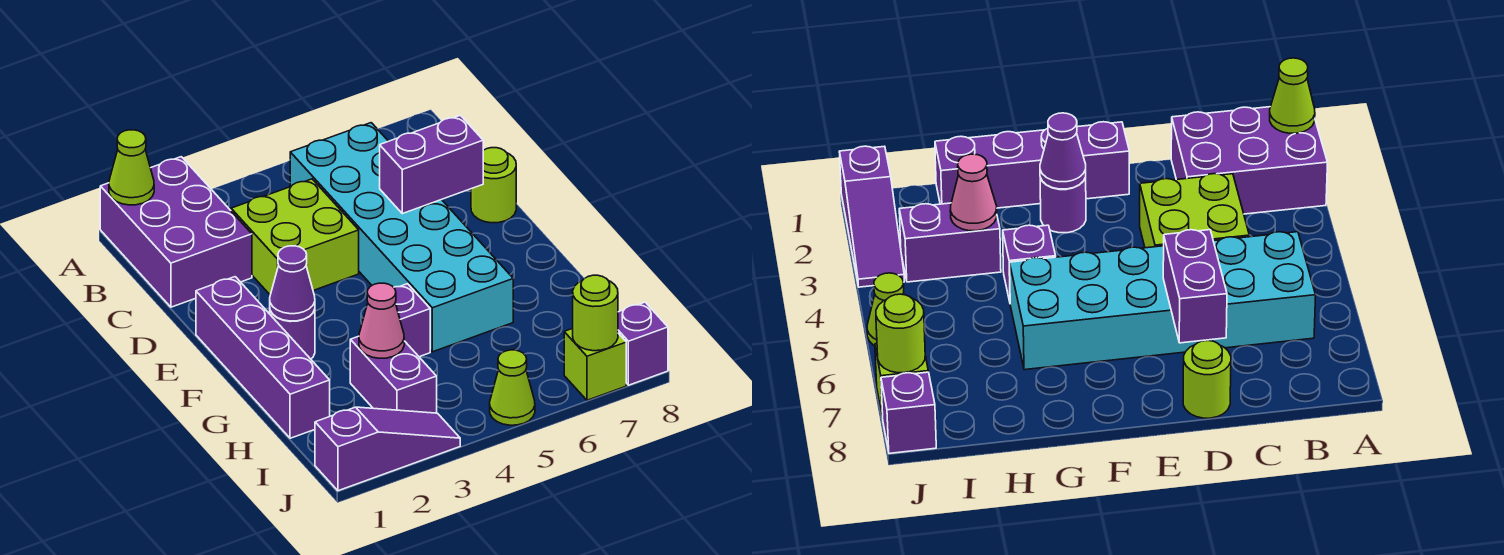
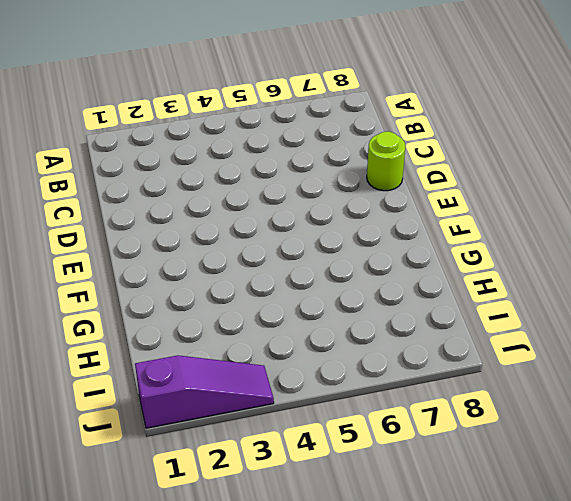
none -> purple 2x3 brick [100,157,252,307]
none -> cyan 2x6 brick [290,123,513,352]
none -> lime 2x2 brick [231,179,359,295]

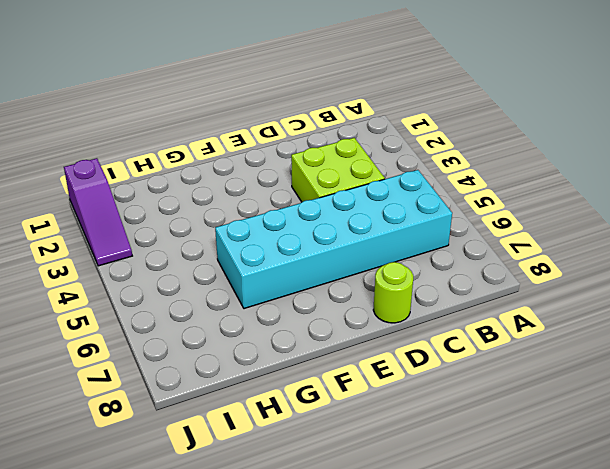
none -> purple 2x3 brick [100,157,252,307]
none -> purple 1x4 brick [196,277,330,438]
none -> purple 1x1 round brick [270,310,315,359]

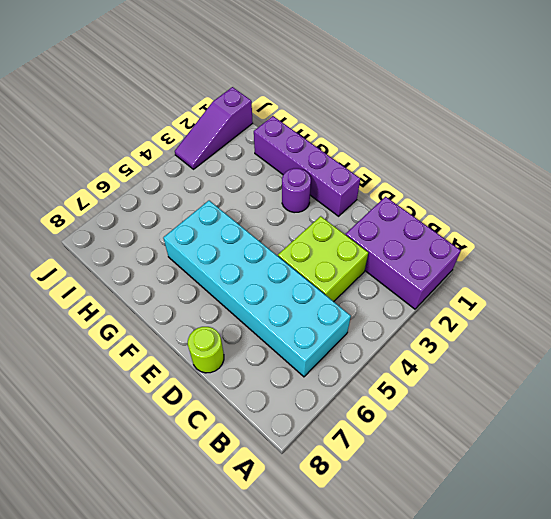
none -> purple 1x1 brick [394,284,430,357]
none -> purple 1x2 brick [350,336,437,413]
none -> lime 1x1 cone [490,350,535,425]

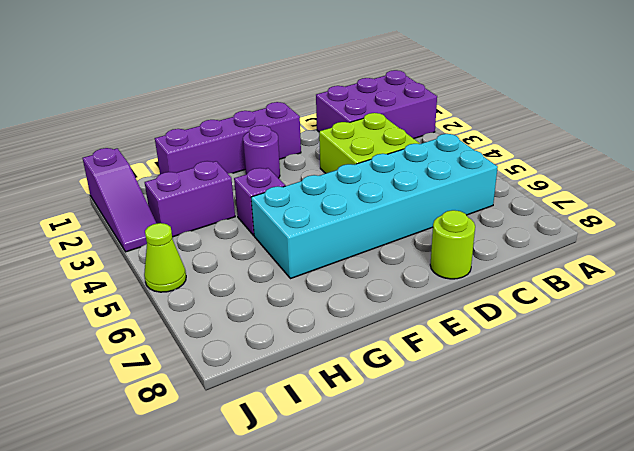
none -> lime 1x1 brick [564,328,626,400]
none -> purple 1x1 brick [618,302,668,385]
none -> lime 1x1 cone [109,130,154,205]

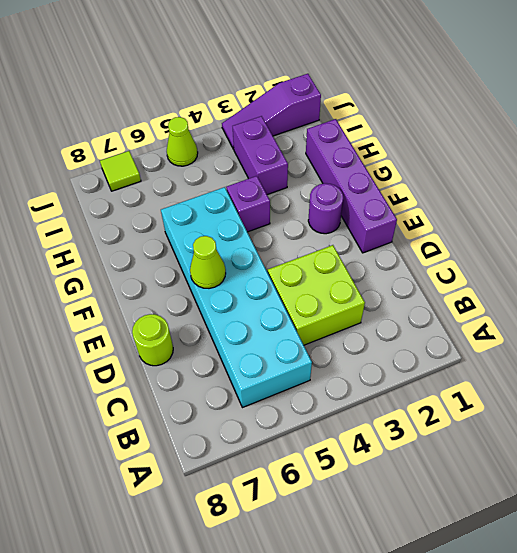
lime 1x1 cone [190,236,226,288] -> lime 1x1 cone moved to [109,130,154,205]
lime 1x1 tile [100,151,141,191] -> lime 1x1 brick [564,328,626,400]
none -> purple 2x3 brick [100,157,252,307]
none -> purple 1x1 brick [618,302,668,385]
none -> purple 1x2 brick [380,115,483,214]

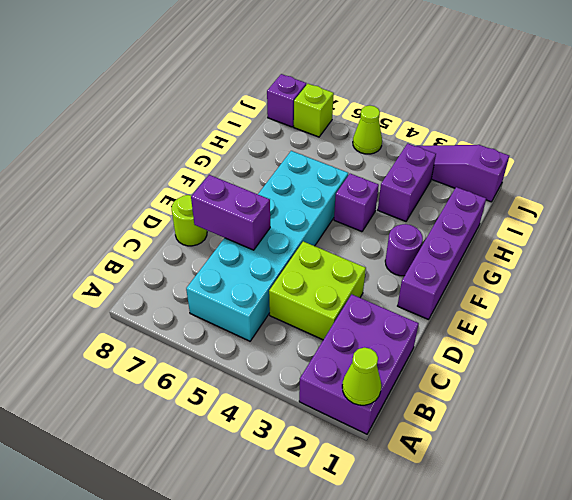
none -> purple 1x1 cone [270,246,315,321]
none -> pink 1x1 cone [359,283,404,358]
none -> lime 1x1 round brick [573,275,618,351]

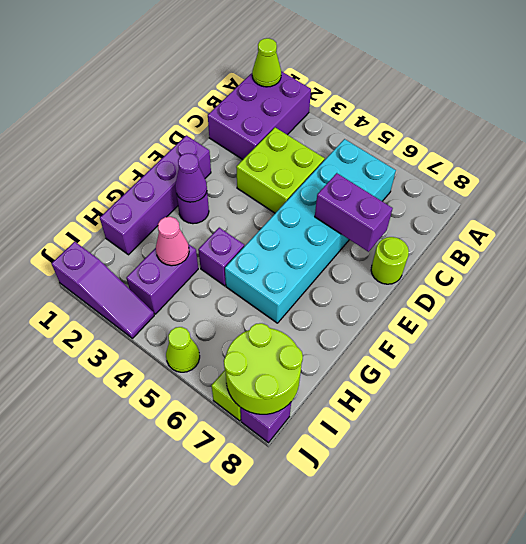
lime 2x2 round brick [224,323,303,414] -> lime 1x1 round brick [573,275,618,351]

